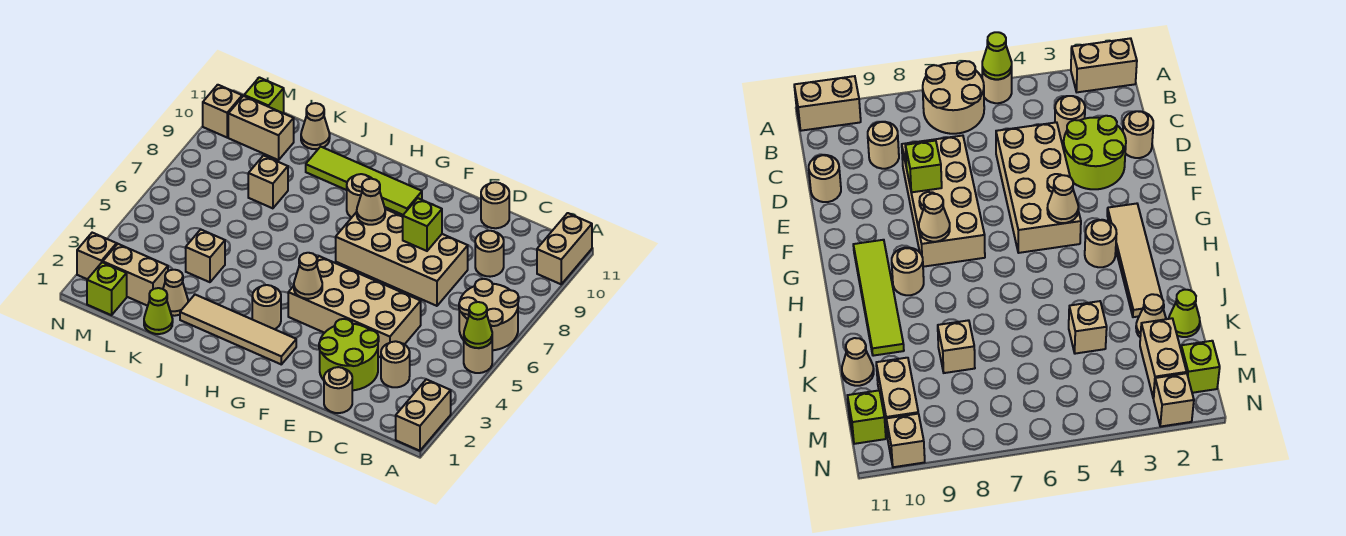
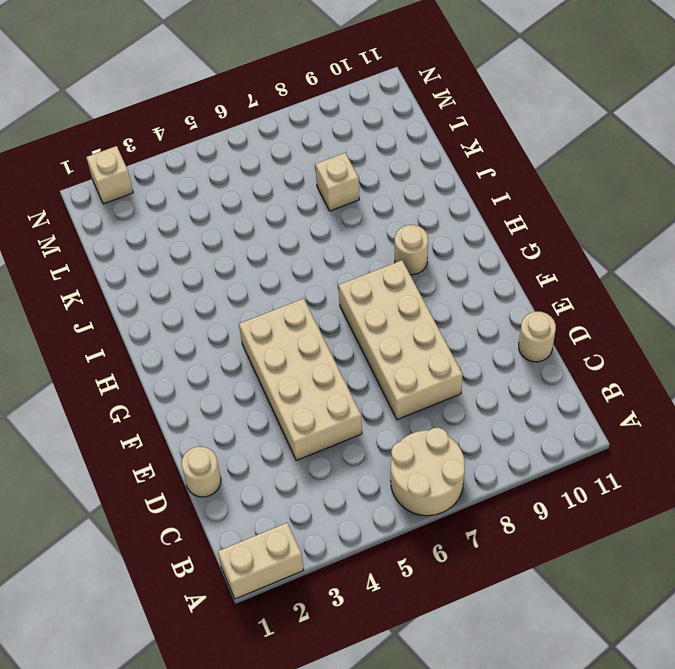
none -> tan 1x1 round brick [464,341,492,373]
none -> tan 1x2 brick [537,213,592,284]
none -> tan 1x1 round brick [381,341,410,387]
none -> tan 1x1 round brick [475,231,504,277]

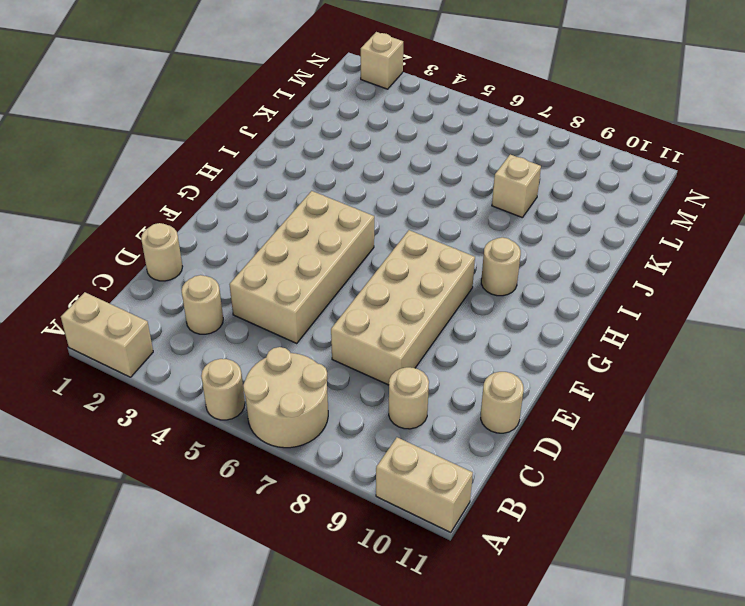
none -> lime 2x2 round brick [319,319,379,390]
none -> tan 1x4 tile [180,295,296,364]
none -> lime 1x4 tile [306,147,422,215]
none -> tan 1x1 round brick [252,285,281,329]

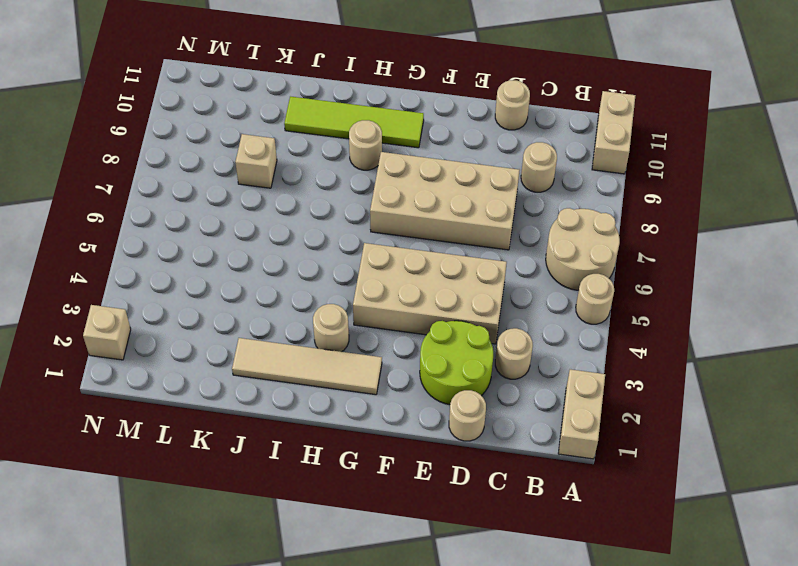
none -> lime 1x1 cone [144,288,173,334]
none -> tan 1x1 cone [163,270,188,316]
none -> tan 1x1 brick [186,229,225,282]
none -> tan 1x1 cone [301,103,330,149]

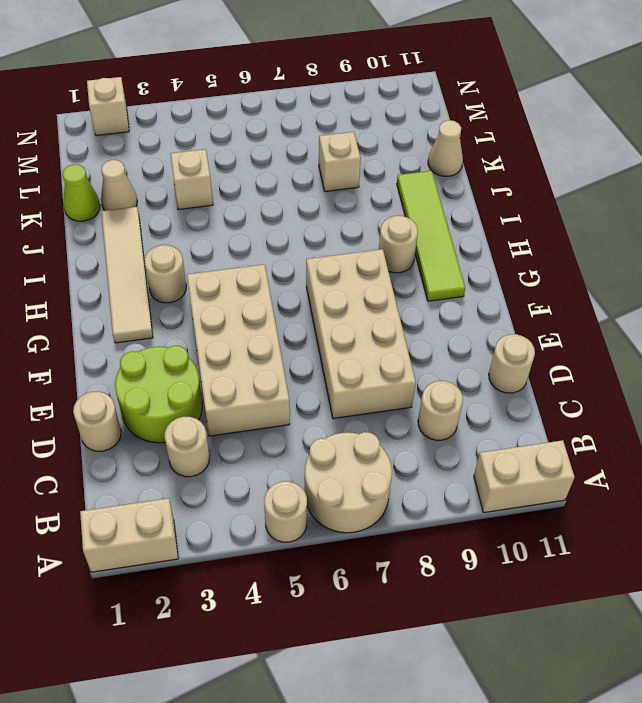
none -> tan 1x2 brick [103,244,168,306]
none -> tan 1x2 brick [228,96,294,160]
none -> lime 1x1 brick [87,262,127,315]
none -> lime 1x1 brick [244,77,284,113]

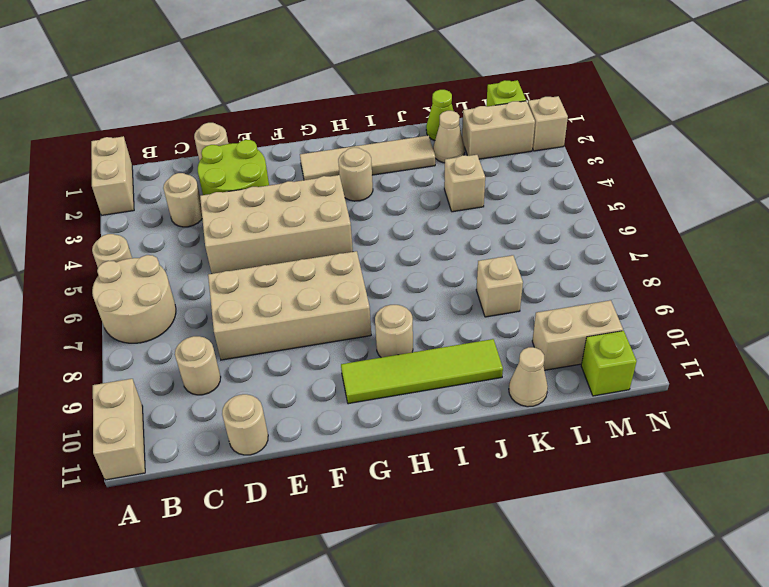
none -> tan 1x1 brick [203,85,242,137]
none -> lime 1x1 cone [464,302,492,348]
none -> lime 1x1 brick [403,198,442,251]
none -> tan 1x1 cone [294,253,322,299]

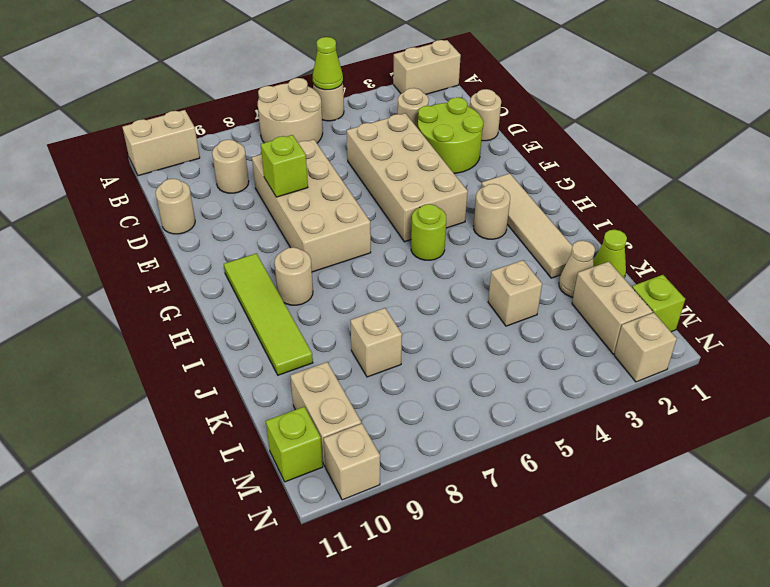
lime 1x1 round brick [411,204,446,260] -> none
none -> tan 1x1 cone [301,103,330,149]
none -> tan 1x1 cone [294,253,322,299]
none -> tan 1x1 cone [357,179,385,225]

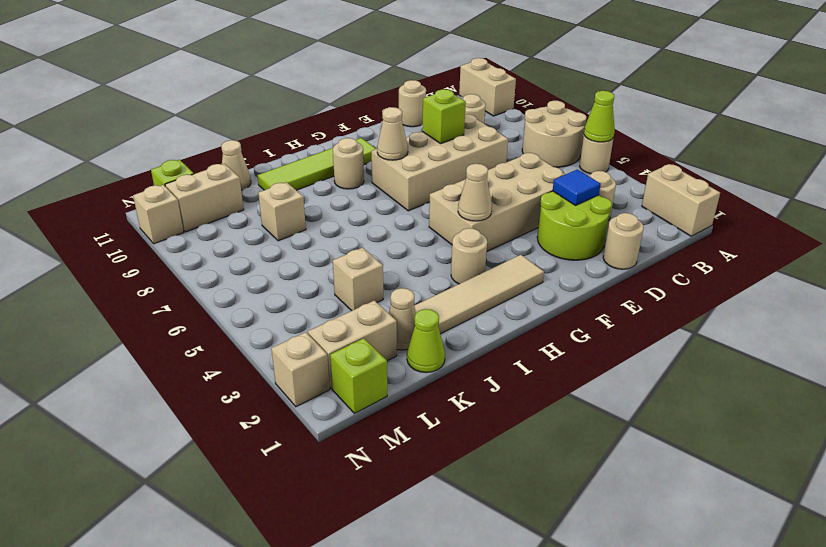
blue 1x1 tile [553,169,601,205] -> none

